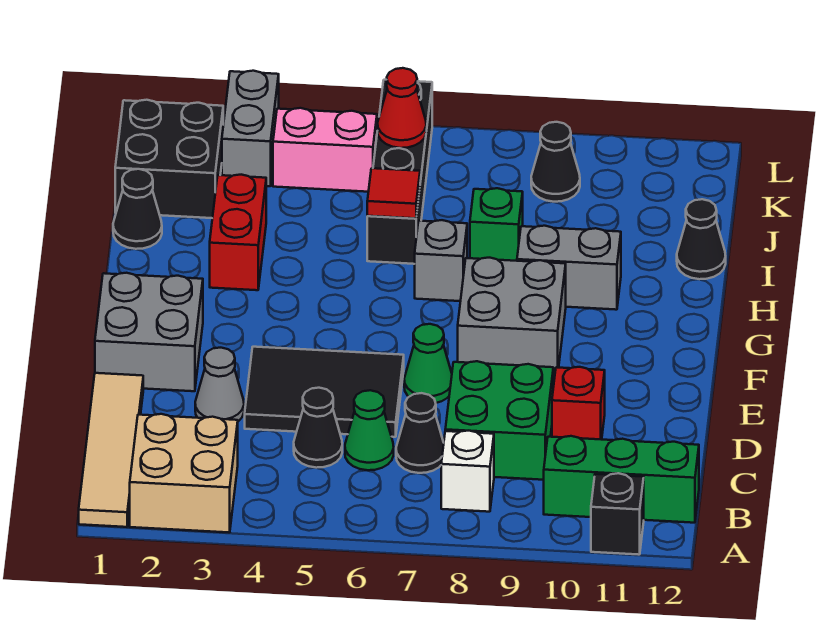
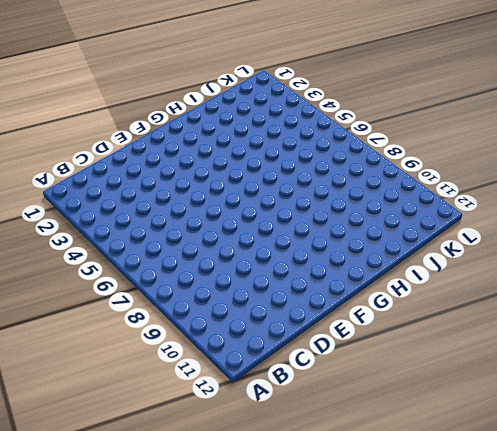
none -> tan 1x4 tile [79,373,143,527]
none -> tan 2x2 brick [130,414,238,533]
none -> black 1x1 brick [591,473,644,555]

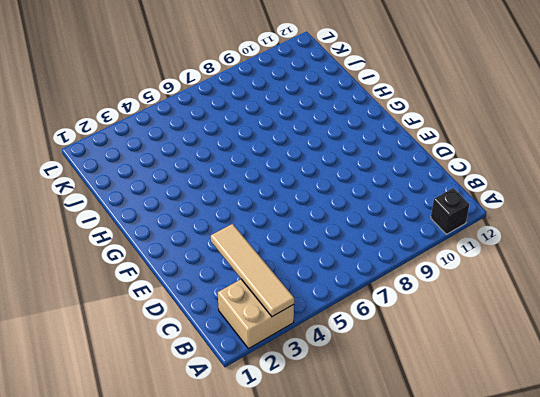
tan 1x4 tile [211,224,294,317] -> tan 1x4 tile moved to [79,373,143,527]
none -> white 1x1 brick [441,431,494,512]
none -> green 1x3 brick [544,436,699,523]
none -> black 1x1 cone [294,388,342,468]

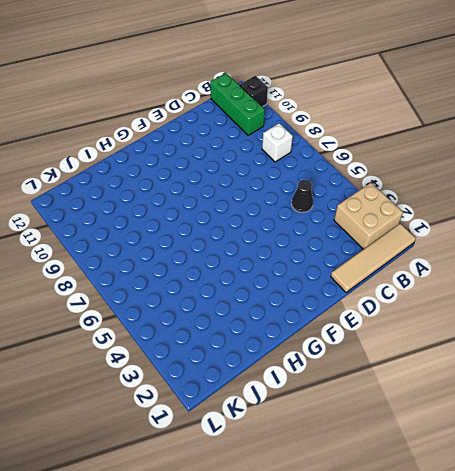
none -> green 1x1 cone [345,390,394,470]
none -> black 1x1 cone [396,393,444,473]
none -> green 2x2 brick [445,361,553,480]

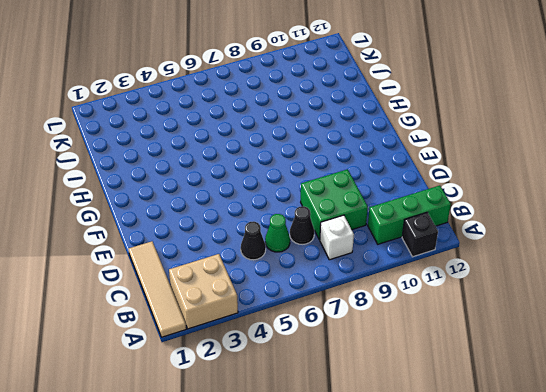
none -> grey 1x1 cone [195,348,244,421]
none -> black 2x3 tile [245,347,404,437]
none -> red 1x1 brick [552,367,605,440]

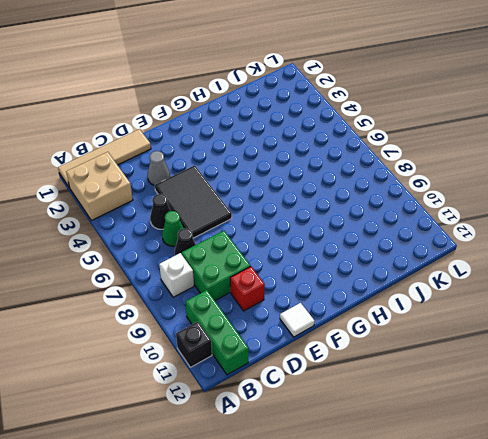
white 1x1 tile [280,303,315,337] -> none
none -> grey 2x2 brick [95,273,203,391]
none -> green 1x1 cone [404,324,452,403]
none -> grey 2x2 brick [458,258,566,376]

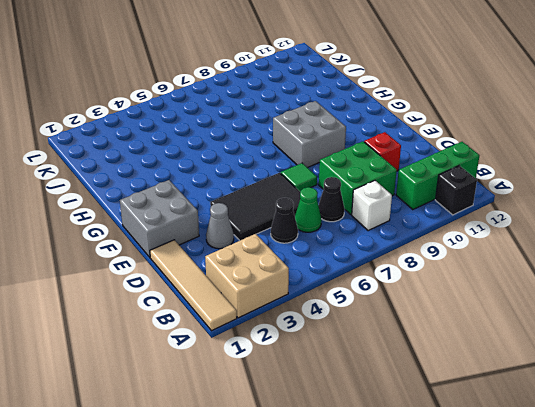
green 1x1 tile [281,163,317,192] -> green 1x1 cone [404,324,452,403]
none -> red 1x2 brick [210,175,266,290]
none -> grey 1x1 brick [415,220,467,301]
none -> grey 1x2 brick [517,226,621,310]

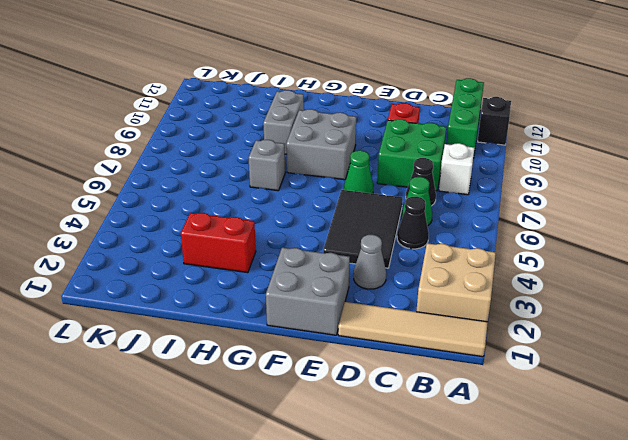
none -> black 1x1 cone [113,169,162,249]
none -> black 1x4 brick [367,80,432,264]
none -> green 1x1 brick [470,188,523,261]

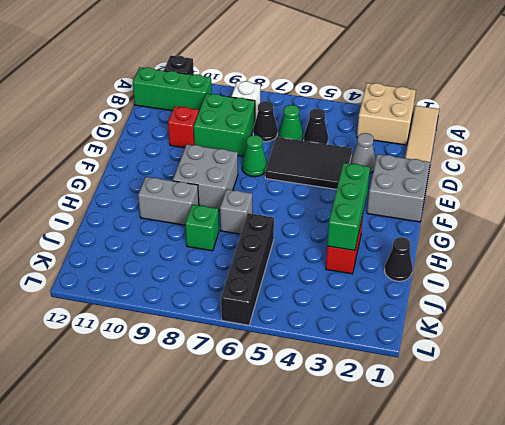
green 1x3 brick [327,163,370,251] -> none
none -> black 1x1 cone [677,199,726,279]
none -> black 2x2 brick [115,100,223,218]
none -> grey 1x2 brick [222,71,279,186]

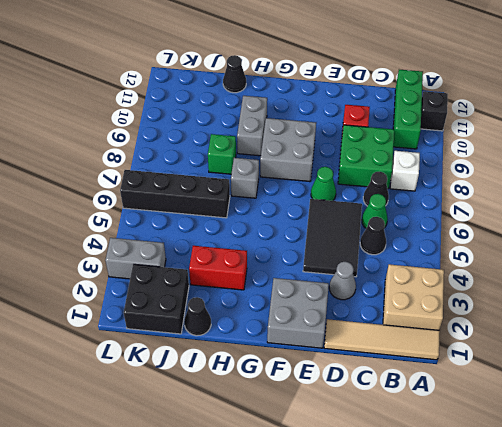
none -> pink 1x2 brick [273,108,377,192]
none -> black 1x1 cone [531,122,580,202]
none -> red 1x1 tile [367,168,420,218]

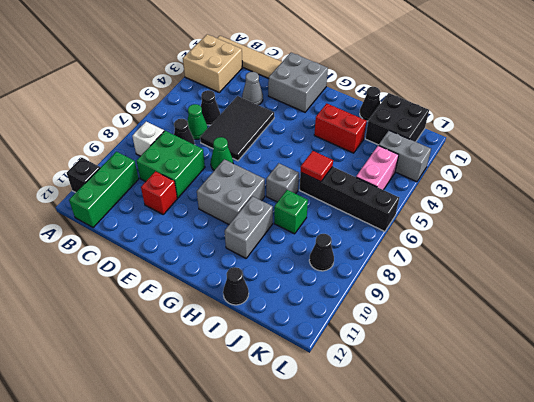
none -> red 1x1 cone [378,68,426,148]

